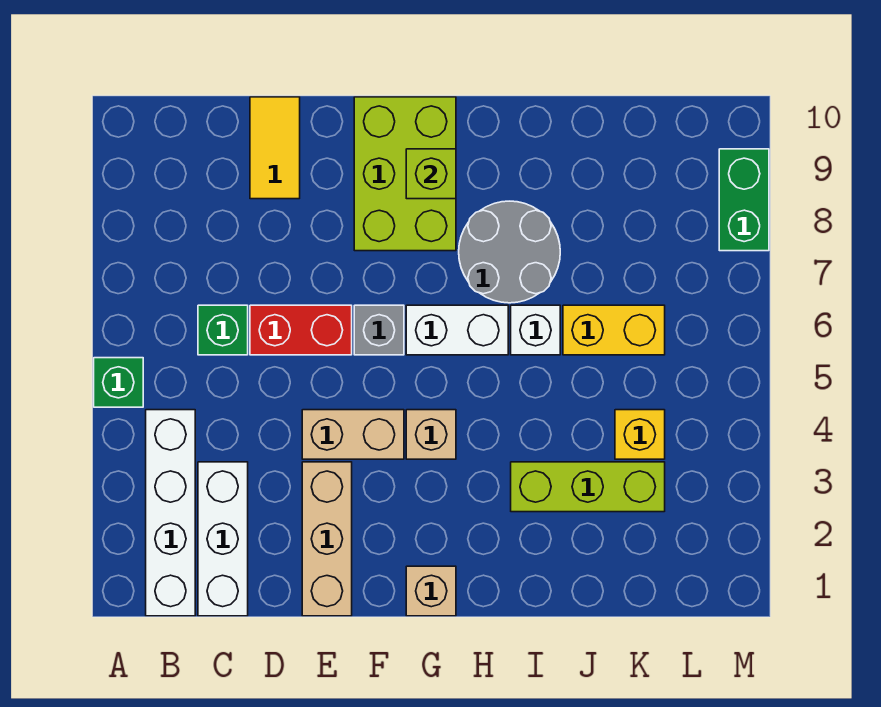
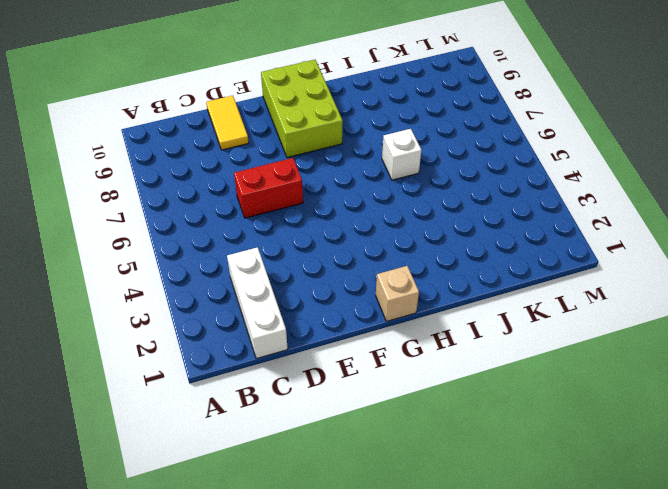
none -> green 1x1 brick [94,358,143,407]
none -> white 1x4 brick [146,410,195,616]
none -> green 1x1 brick [198,305,248,355]

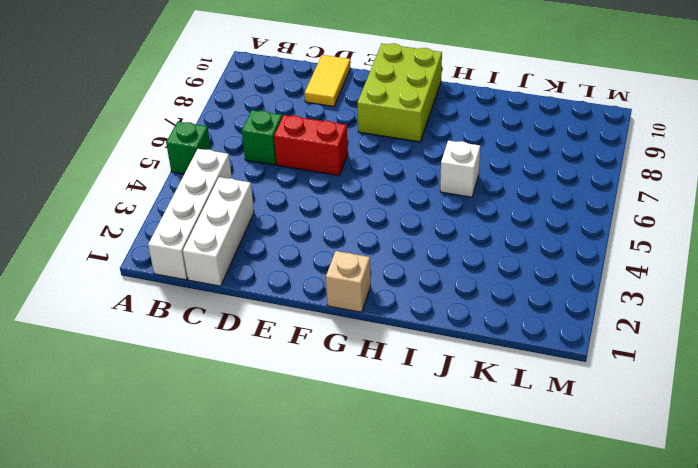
none -> tan 1x3 brick [302,462,352,616]
none -> tan 1x2 brick [302,410,404,459]
none -> grey 1x1 brick [354,305,404,355]

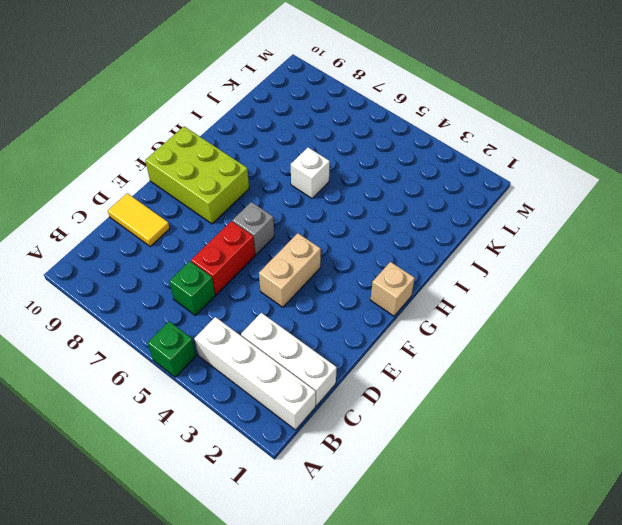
none -> tan 1x3 brick [302,462,352,616]
none -> tan 1x1 brick [406,410,456,459]
none -> white 1x2 brick [406,305,508,355]

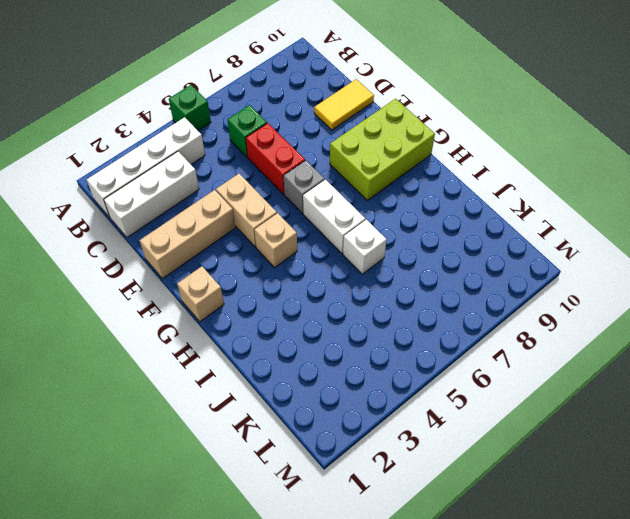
none -> grey 2x2 round brick [459,201,560,303]
none -> lime 1x3 brick [511,462,665,512]
none -> yellow 1x2 brick [563,305,665,355]

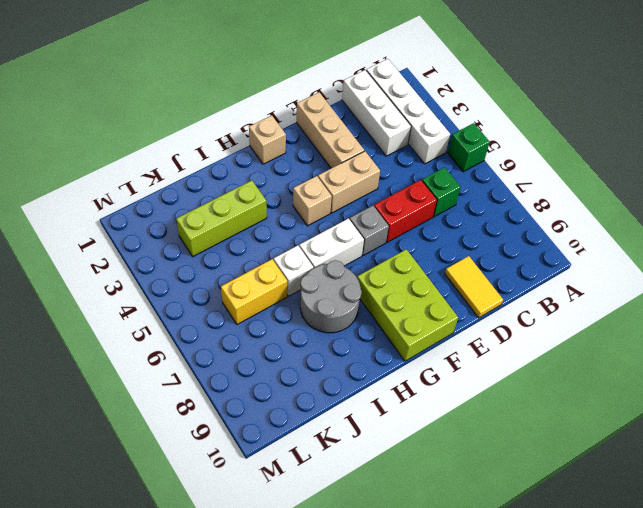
none -> yellow 1x1 brick [615,410,665,459]
none -> green 1x2 brick [719,149,769,251]
none -> lime 1x1 brick [406,149,456,199]

